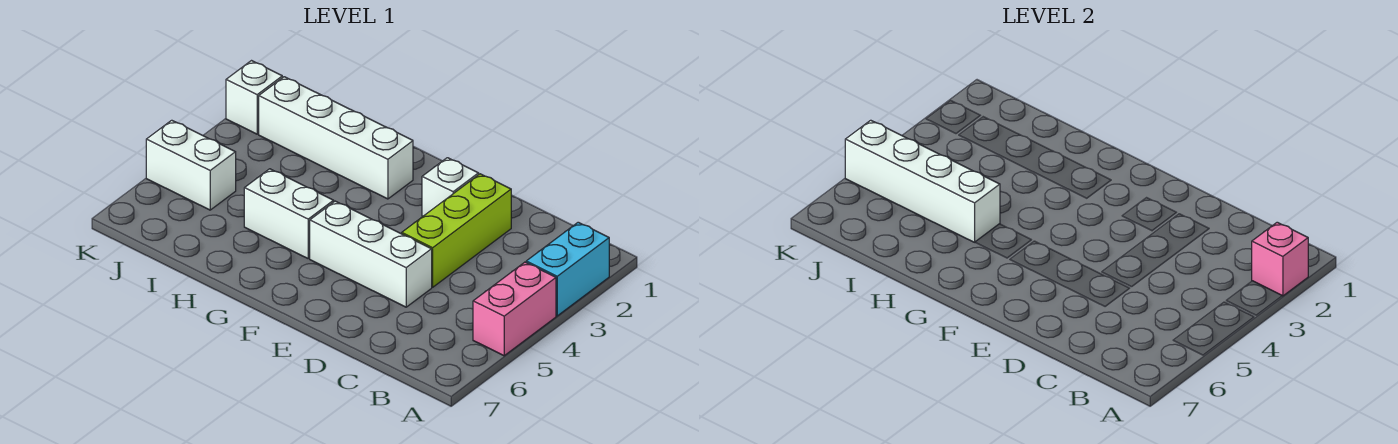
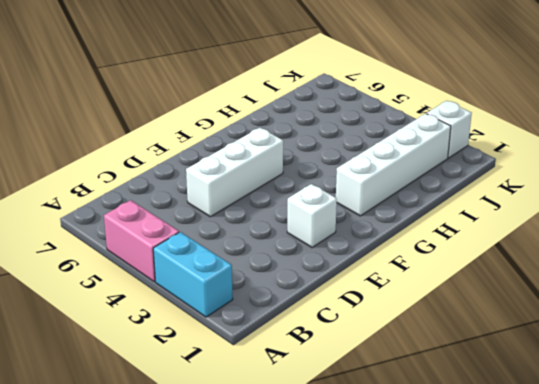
none -> lime 1x3 brick [402,174,511,287]
none -> white 1x2 brick [244,169,334,258]

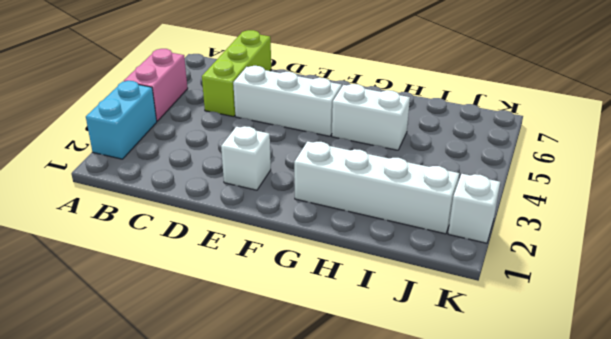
lime 1x3 brick [202,30,271,117] -> lime 1x3 brick moved to [402,174,511,287]
none -> white 1x2 brick [146,120,236,210]
none -> pink 1x1 brick [1252,222,1308,296]

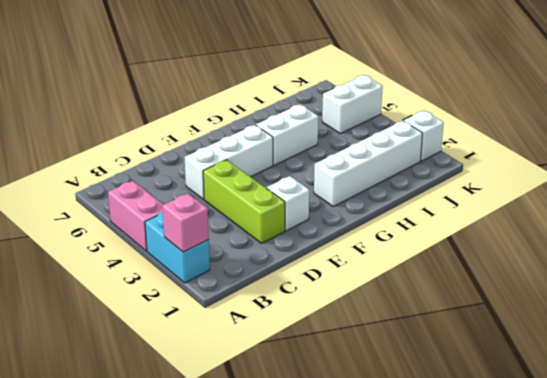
none -> white 1x4 brick [845,120,1000,242]

